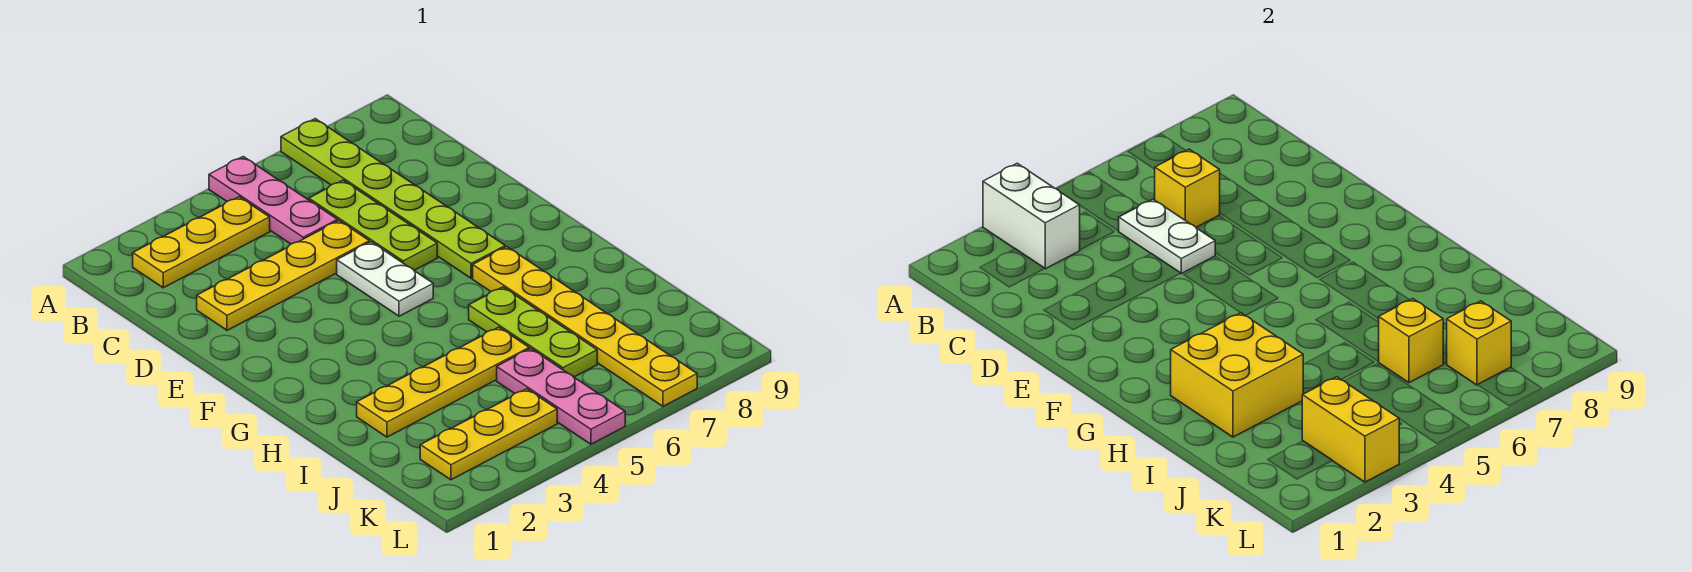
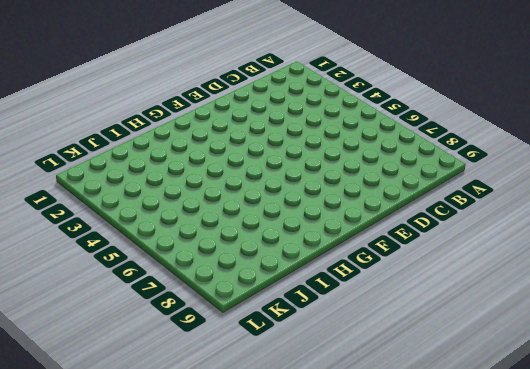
none -> pink 1x3 plate [209,157,338,244]
none -> lime 1x6 plate [281,119,505,278]
none -> yellow 1x3 plate [133,197,270,288]

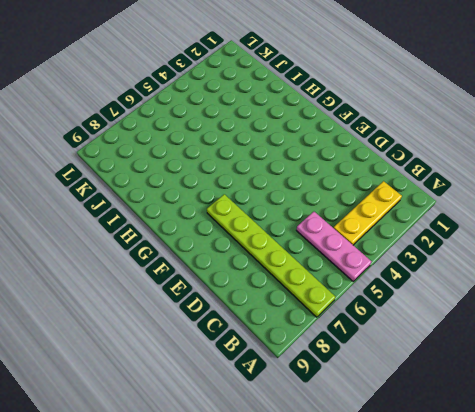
none -> lime 1x3 plate [309,180,437,270]
none -> yellow 1x4 plate [197,221,369,330]
none -> white 1x2 plate [337,242,433,316]

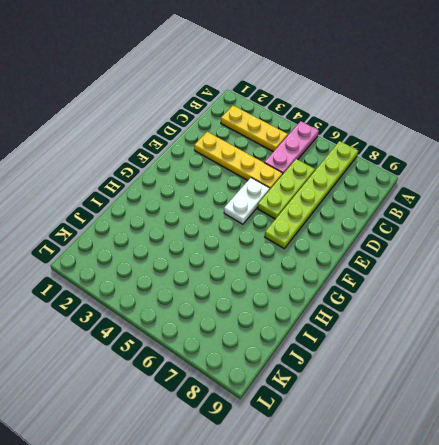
none -> yellow 1x6 plate [473,247,697,406]
none -> lime 1x3 plate [469,287,597,377]
none -> yellow 1x4 plate [357,327,529,437]

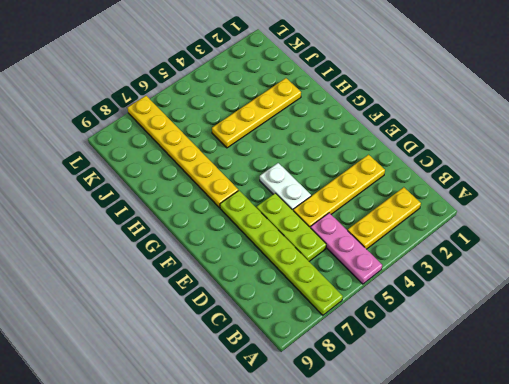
none -> lime 1x3 plate [469,287,597,377]
none -> pink 1x3 plate [497,349,625,444]
none -> yellow 1x3 plate [420,389,557,480]

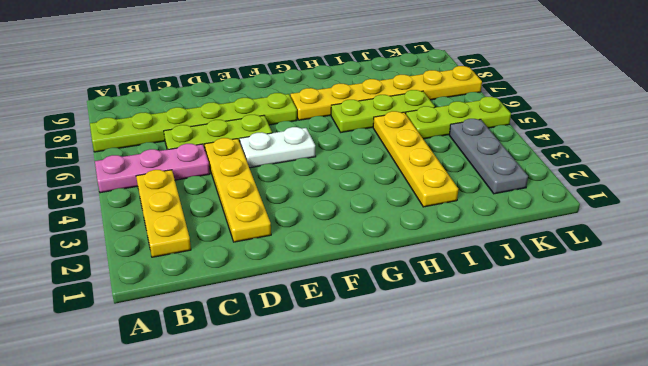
lime 1x3 plate [406,97,511,139] -> pink 1x3 plate [497,349,625,444]
grey 1x3 plate [449,119,528,194] -> yellow 1x3 plate [420,389,557,480]
none -> white 1x2 brick [983,163,1080,269]
none -> white 1x2 plate [1119,199,1215,273]
none -> yellow 1x1 brick [1155,149,1220,227]

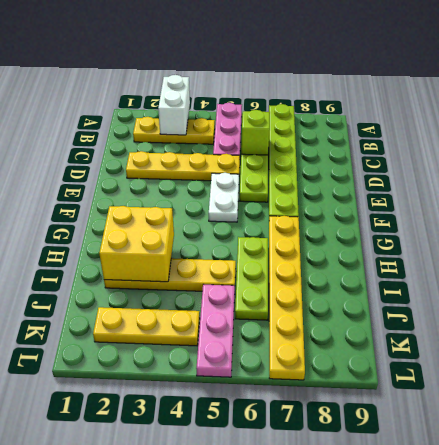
lime 1x1 brick [241,110,270,155] -> yellow 1x1 brick [1155,149,1220,227]
none -> white 1x2 plate [1119,199,1215,273]
none -> yellow 1x1 brick [1378,299,1443,383]
none -> yellow 1x2 brick [1302,377,1399,482]

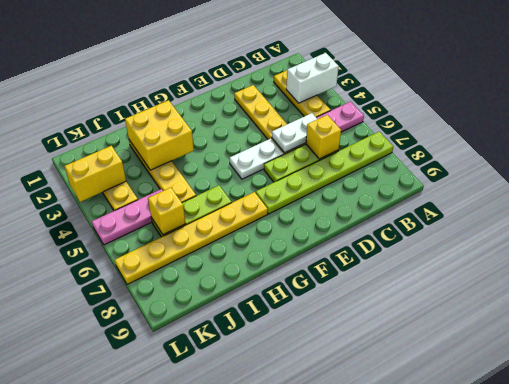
none -> yellow 1x1 brick [1447,301,1511,385]

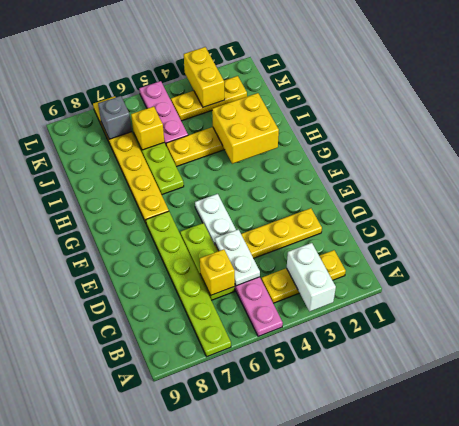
grey 1x1 brick [98,96,132,139] -> yellow 1x1 brick [1447,301,1511,385]

